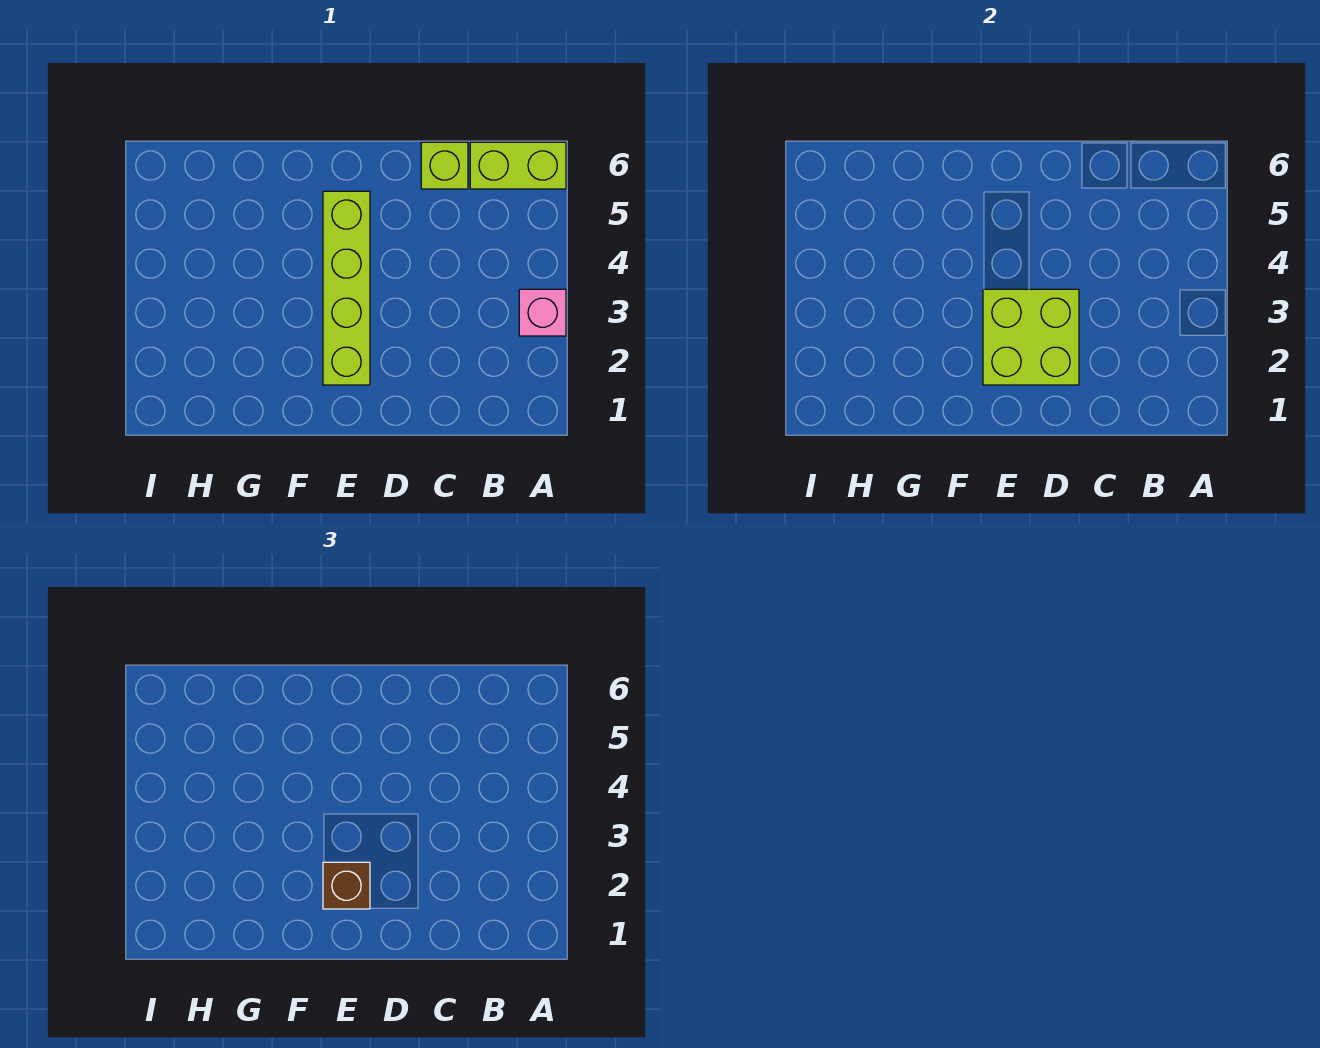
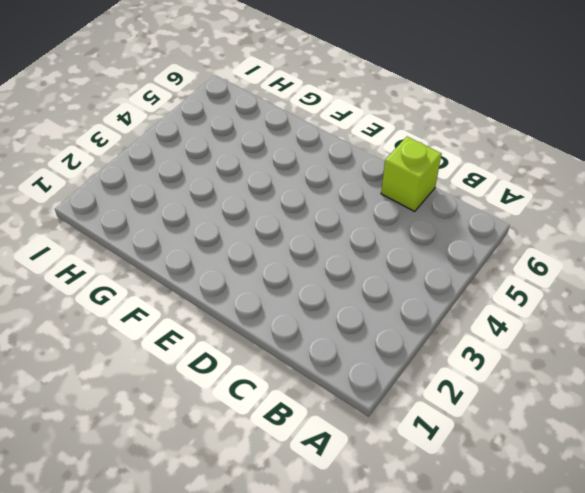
none -> pink 1x1 brick [519,289,566,336]
none -> lime 1x2 brick [470,142,566,189]

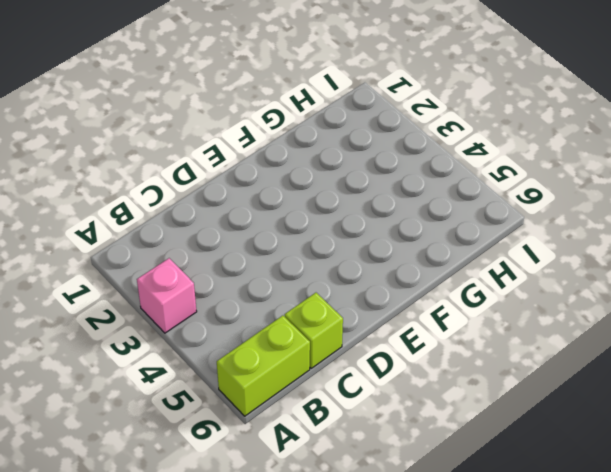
none -> lime 1x4 brick [323,191,370,385]
none -> lime 2x2 brick [983,289,1079,385]

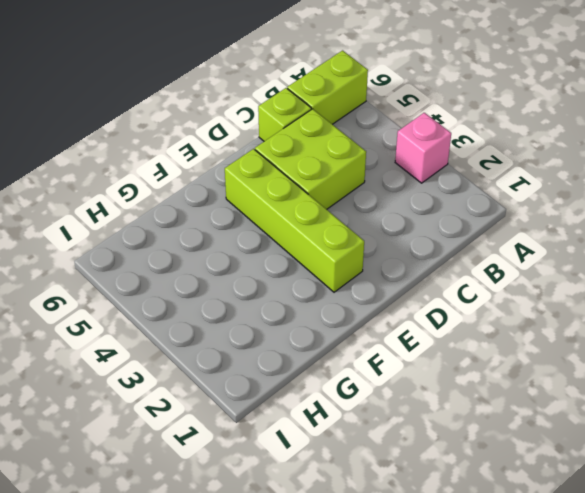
lime 2x2 brick [255,109,366,209] -> lime 2x2 brick moved to [983,289,1079,385]
none -> brown 1x1 brick [323,862,370,909]

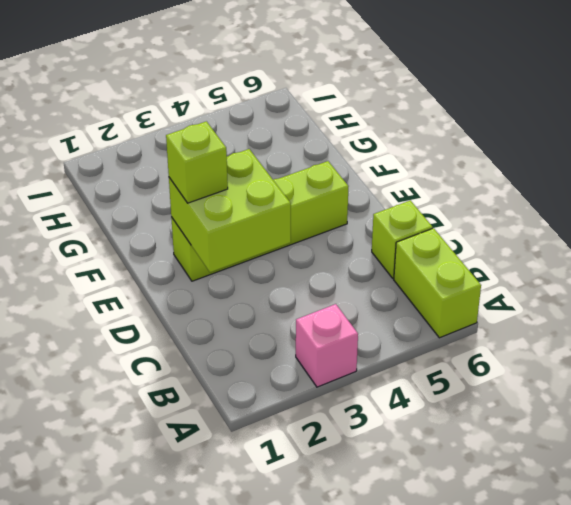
lime 1x1 brick [166,121,228,203] -> brown 1x1 brick [323,862,370,909]

